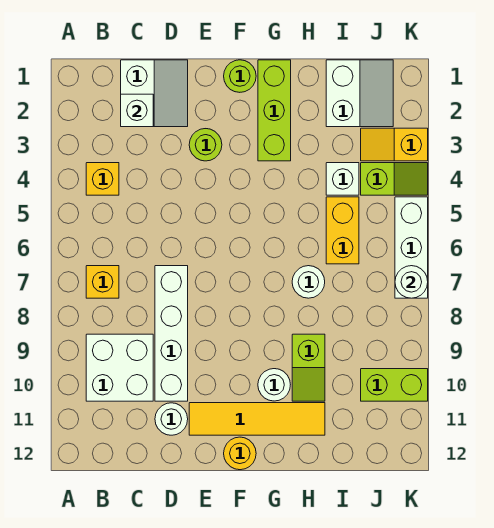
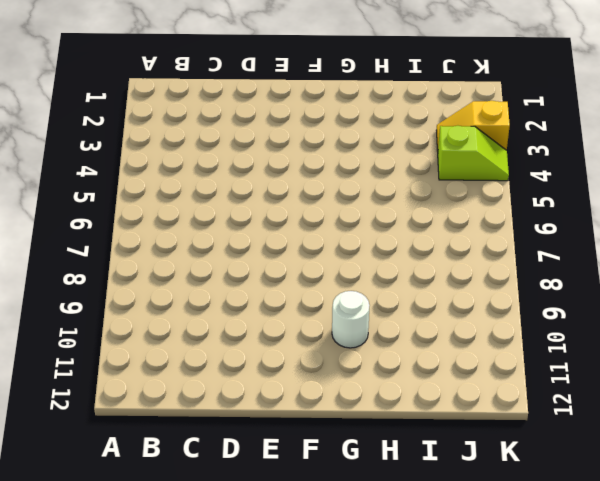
none -> yellow 1x1 brick [86,163,119,195]
none -> yellow 1x1 brick [86,266,119,298]
none -> white 2x2 brick [86,334,153,401]

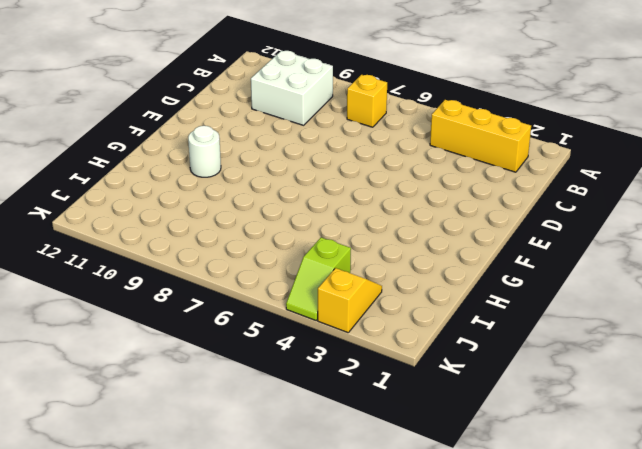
yellow 1x3 brick [430,100,531,172] -> yellow 1x1 brick [86,163,119,195]
none -> white 2x2 slope [121,60,188,127]
none -> white 1x4 brick [155,266,188,401]
none -> white 1x1 round brick [155,403,188,435]

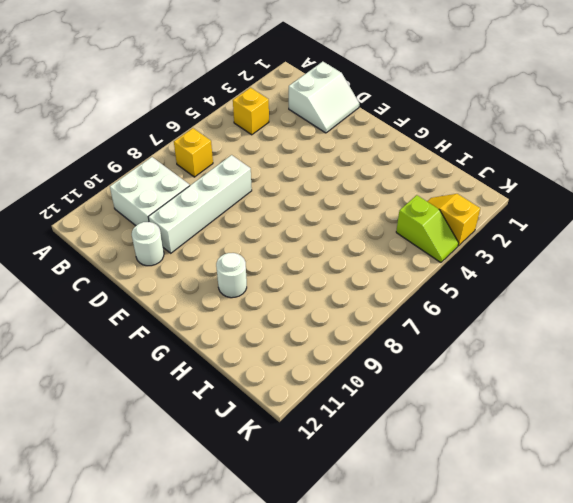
none -> lime 1x1 round brick [189,129,222,161]
none -> yellow 1x4 tile [189,403,325,435]
none -> lime 1x1 round brick [224,60,256,92]

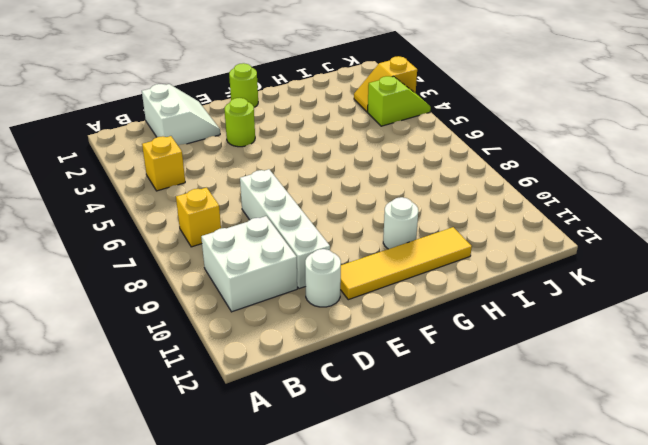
none -> yellow 1x1 round brick [224,437,256,470]
none -> lime 1x3 brick [258,60,291,161]
none -> white 1x1 round brick [292,266,325,298]

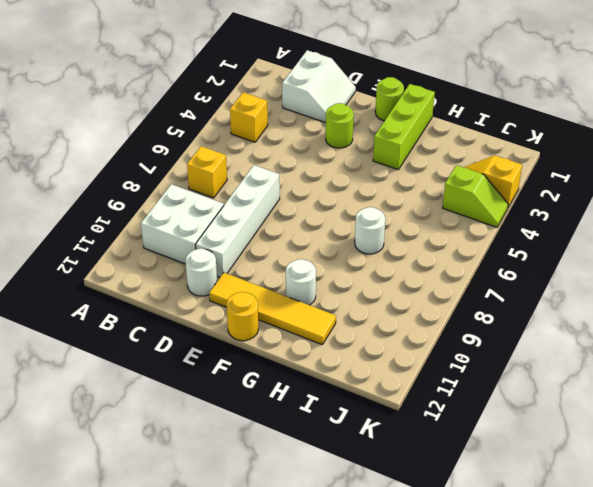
none -> lime 1x2 slope [292,334,325,401]
none -> white 2x2 slope [326,60,393,127]
none -> white 1x1 brick [326,163,359,195]

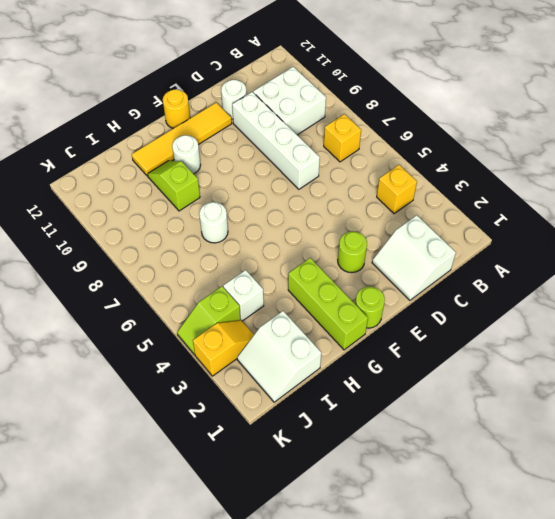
none -> yellow 1x2 brick [326,197,359,264]
none -> lime 1x2 brick [361,369,428,401]
none -> white 1x3 brick [395,197,428,298]

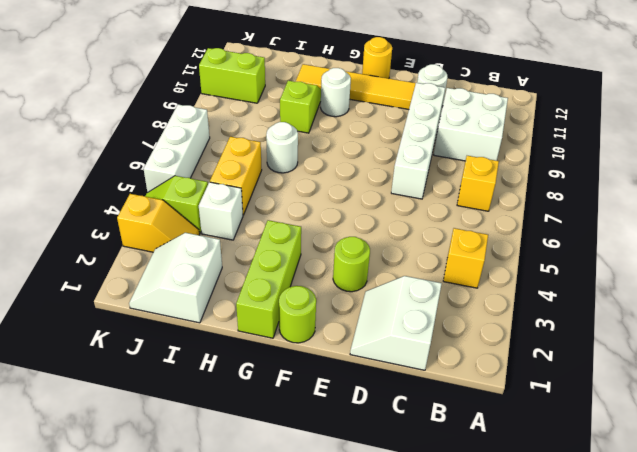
none -> white 1x1 brick [121,94,153,127]
none -> white 1x1 round brick [395,266,428,298]

